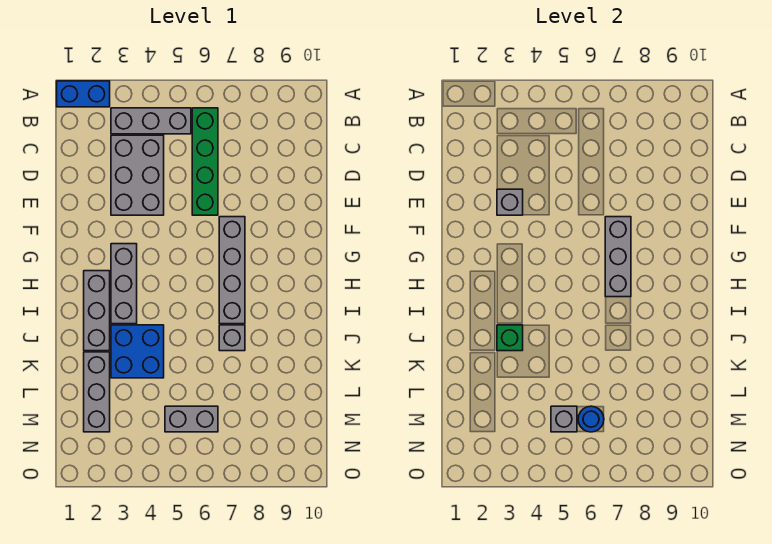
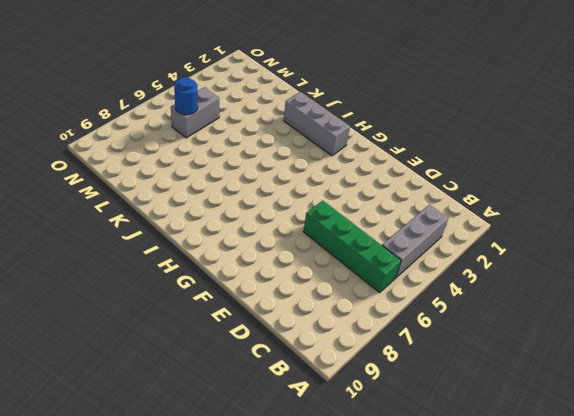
none -> blue 1x2 brick [57,81,110,107]
none -> grey 2x3 brick [111,135,164,215]
none -> grey 1x4 brick [219,217,245,324]

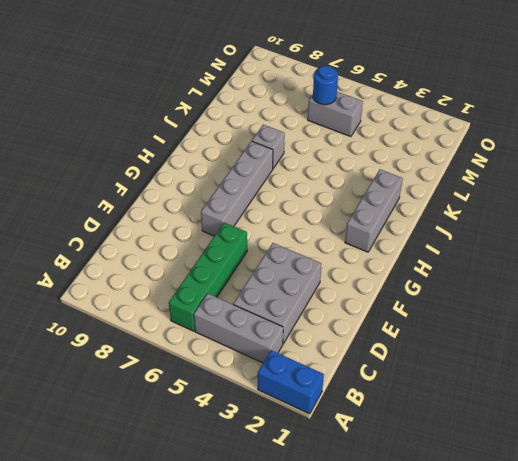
none -> grey 1x3 brick [111,244,137,324]
none -> blue 2x2 brick [111,325,164,378]
none -> grey 1x3 brick [84,352,110,432]

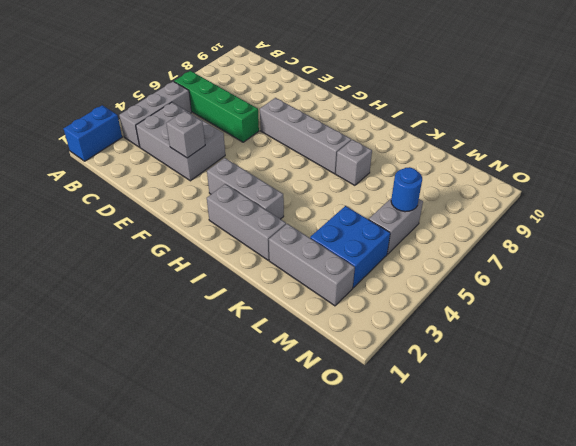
blue 2x2 brick [310,206,390,288] -> blue 2x2 brick moved to [111,325,164,378]
none -> grey 1x3 brick [605,217,631,297]
none -> green 1x1 brick [497,325,523,351]
none -> grey 1x1 brick [551,406,577,432]

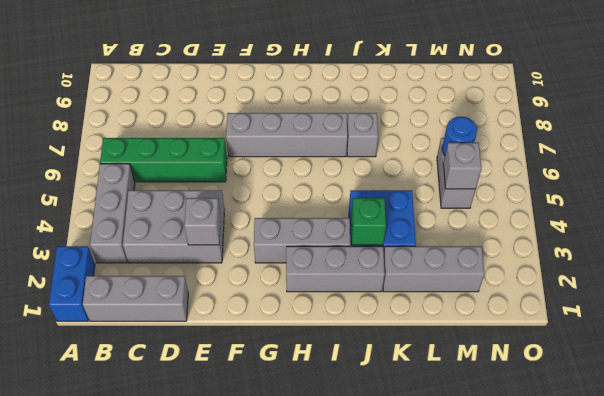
grey 1x3 brick [83,276,188,321] -> grey 1x3 brick moved to [605,217,631,297]

